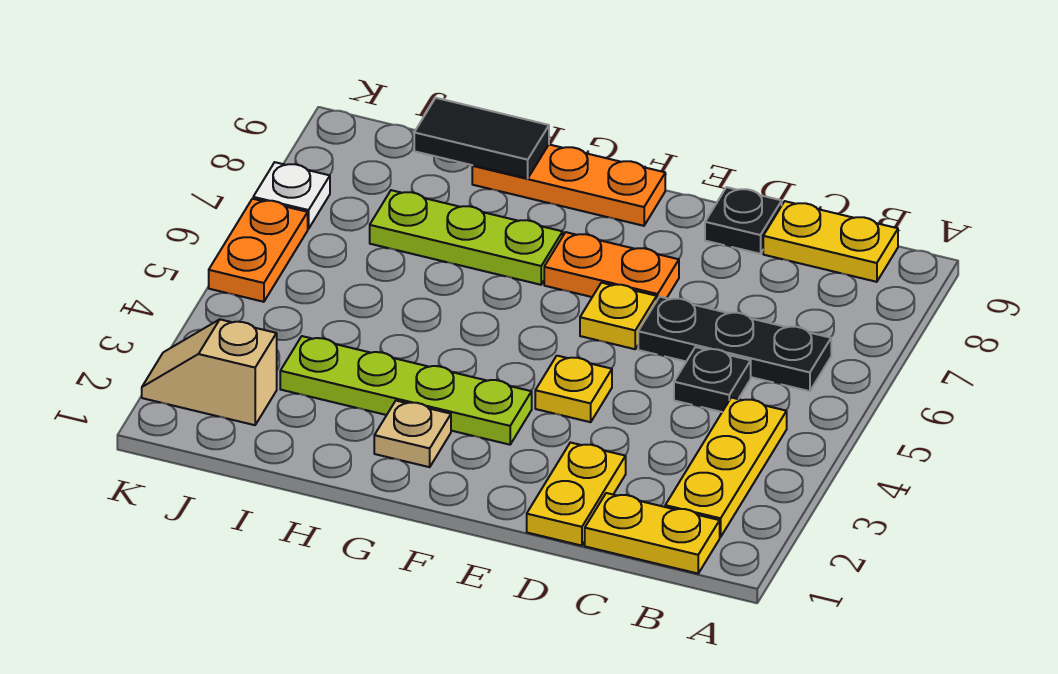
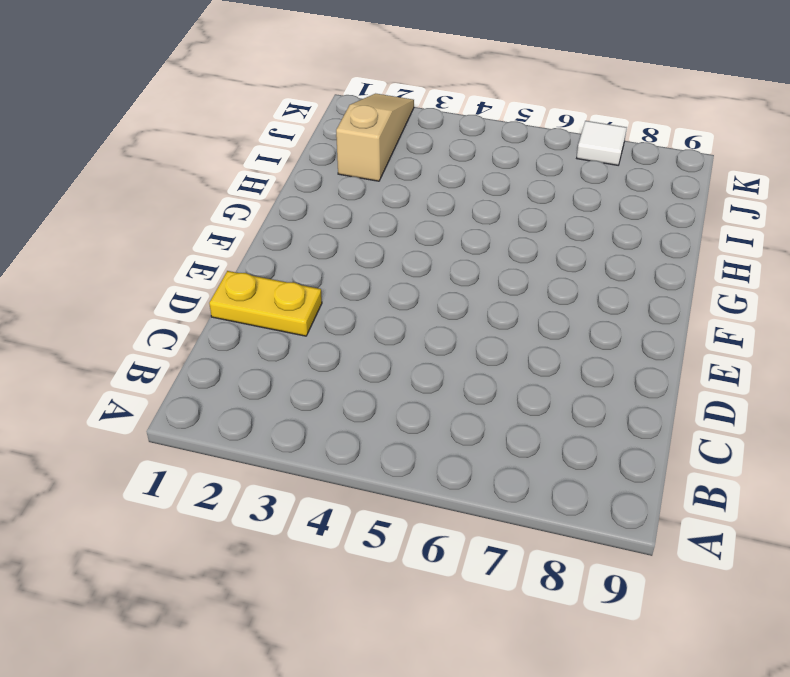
tan 1x3 slope [336,94,414,181] -> tan 1x2 slope [142,319,277,425]
white 1x1 tile [577,121,627,165] -> white 1x1 plate [253,162,330,229]
none -> yellow 1x2 plate [585,493,720,574]
none -> yellow 1x3 plate [665,398,787,537]
none -> black 1x3 plate [638,297,831,391]

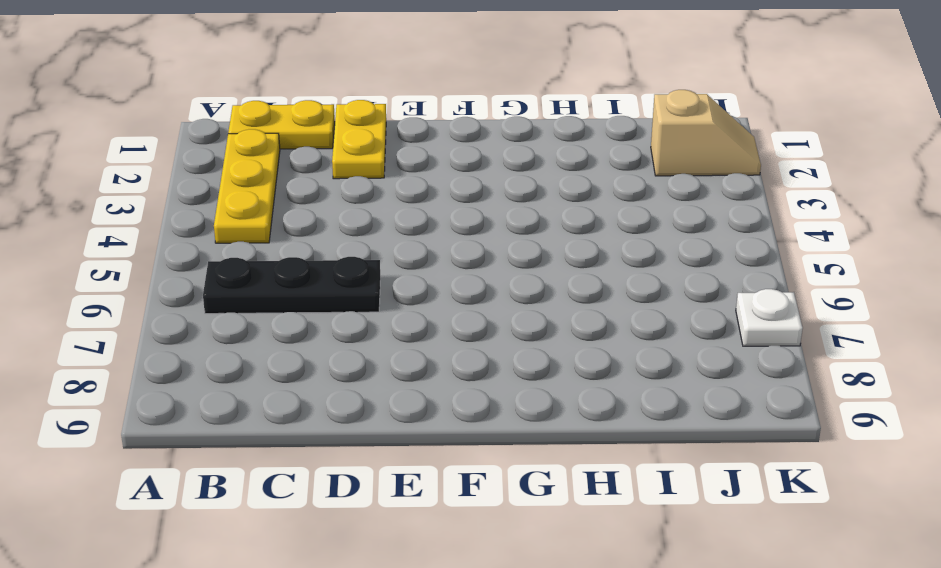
none -> yellow 1x2 plate [763,201,898,282]
none -> black 1x1 plate [674,347,751,412]
none -> black 1x1 plate [705,187,782,254]

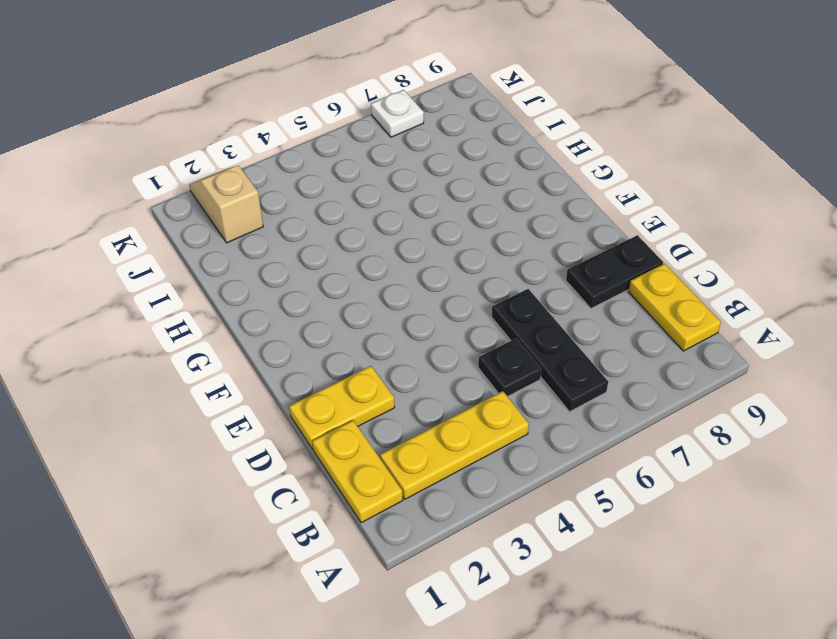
black 1x2 plate [566,235,663,308] -> black 1x1 plate [705,187,782,254]
none -> yellow 1x1 plate [535,356,612,422]
none -> yellow 1x1 plate [580,283,657,349]
none -> orange 1x2 plate [544,232,679,300]

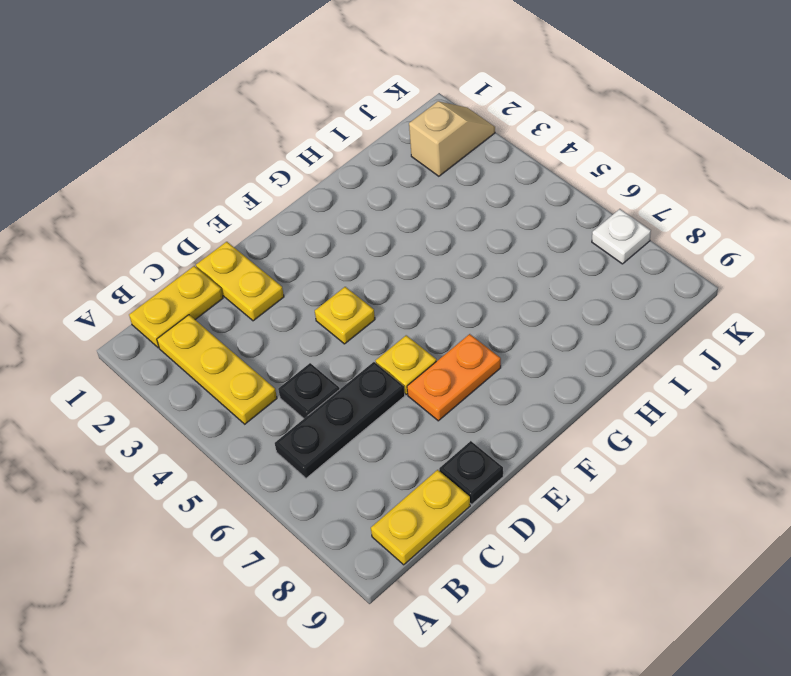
none -> lime 1x4 plate [280,336,532,445]
none -> orange 1x3 plate [472,145,665,226]
none -> tan 1x1 plate [374,401,451,467]

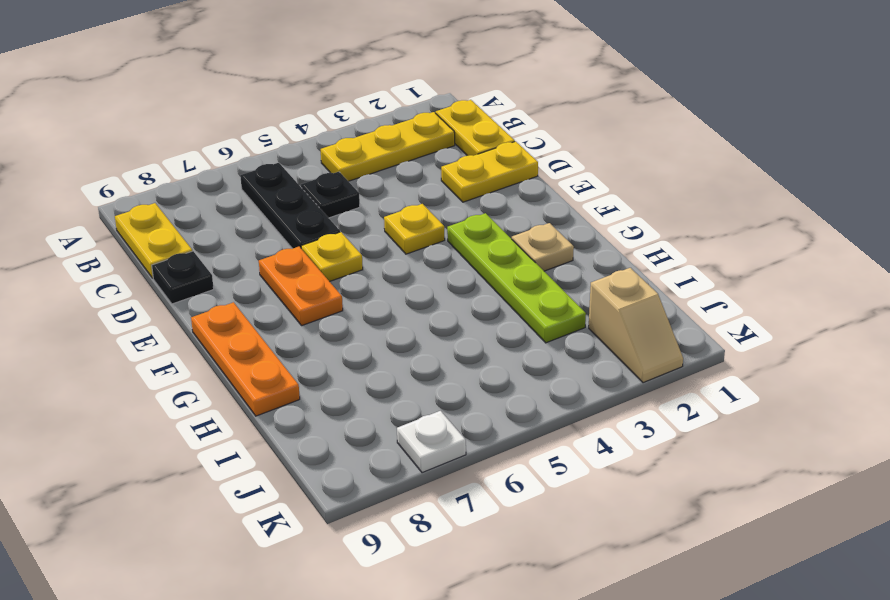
none -> lime 1x3 plate [370,190,563,285]
none -> orange 1x2 plate [209,199,308,302]
none -> black 1x2 tile [414,98,549,178]

